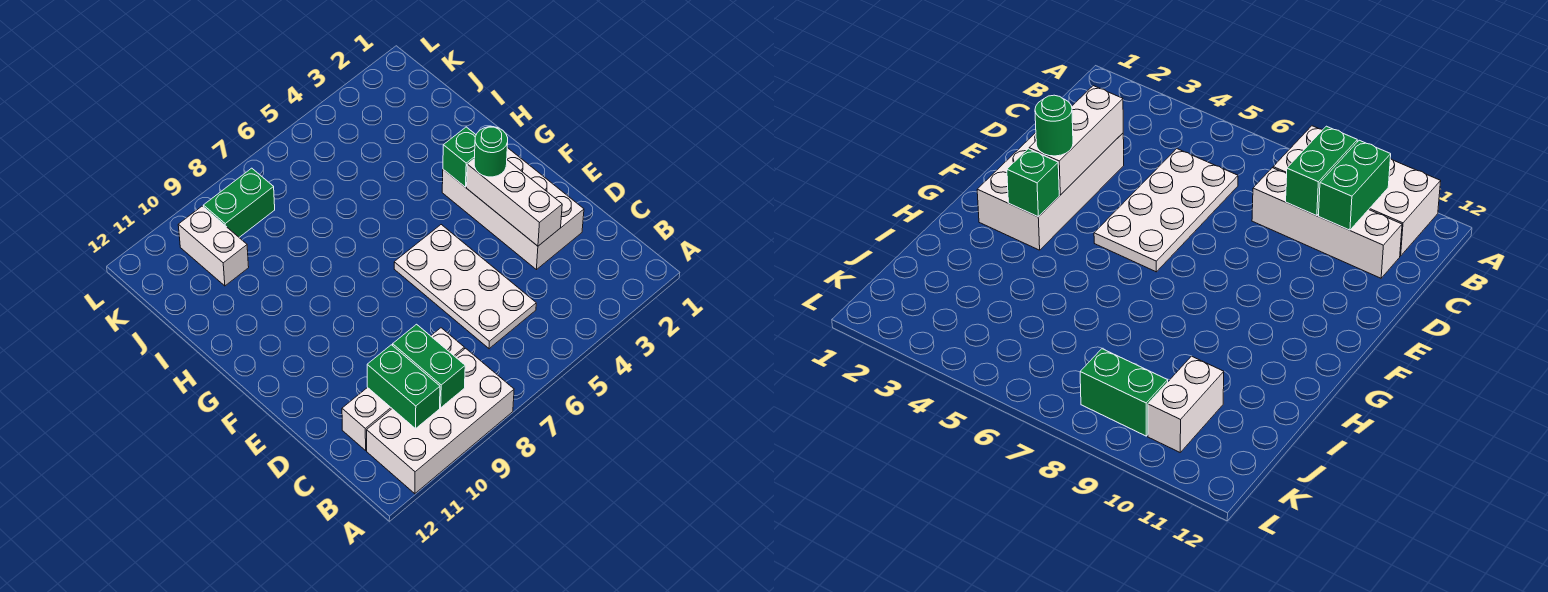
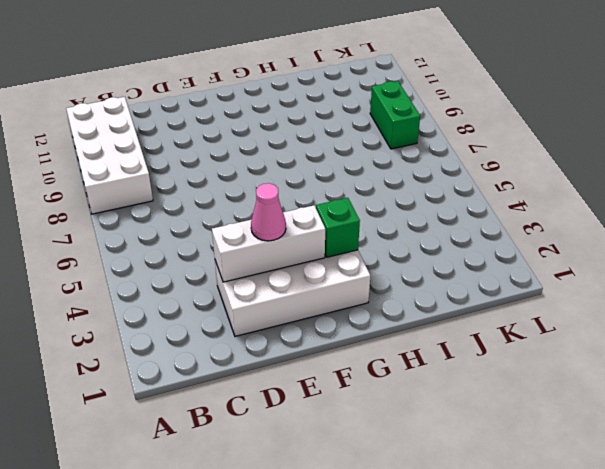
pink 1x1 cone [251,183,286,241] -> none
none -> white 2x4 plate [394,225,536,349]
none -> white 1x4 brick [342,328,464,450]

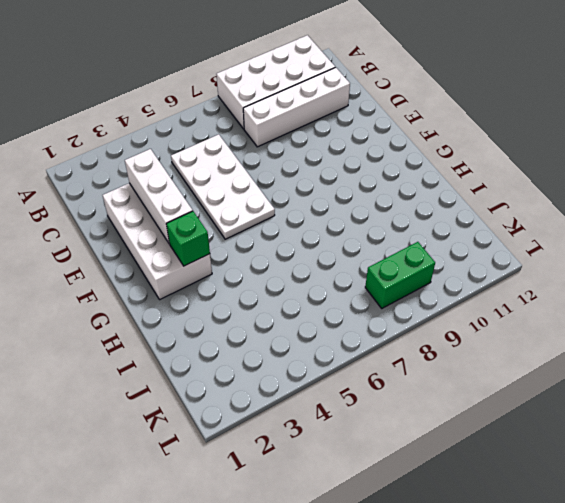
none -> white 1x2 brick [178,206,249,286]
none -> green 1x2 brick [393,324,465,408]

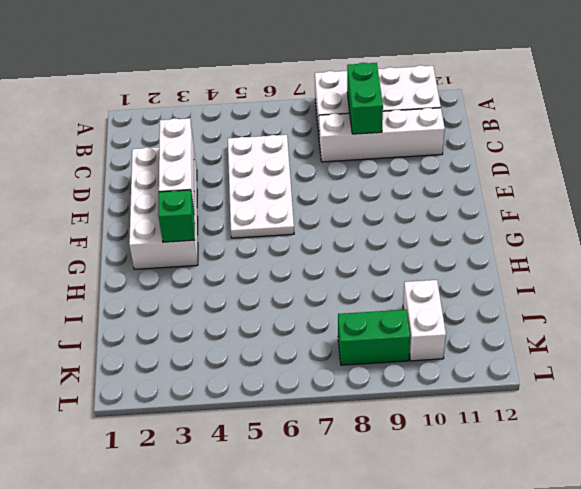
none -> green 1x2 brick [367,345,440,429]
none -> green 1x1 round brick [474,127,508,177]

